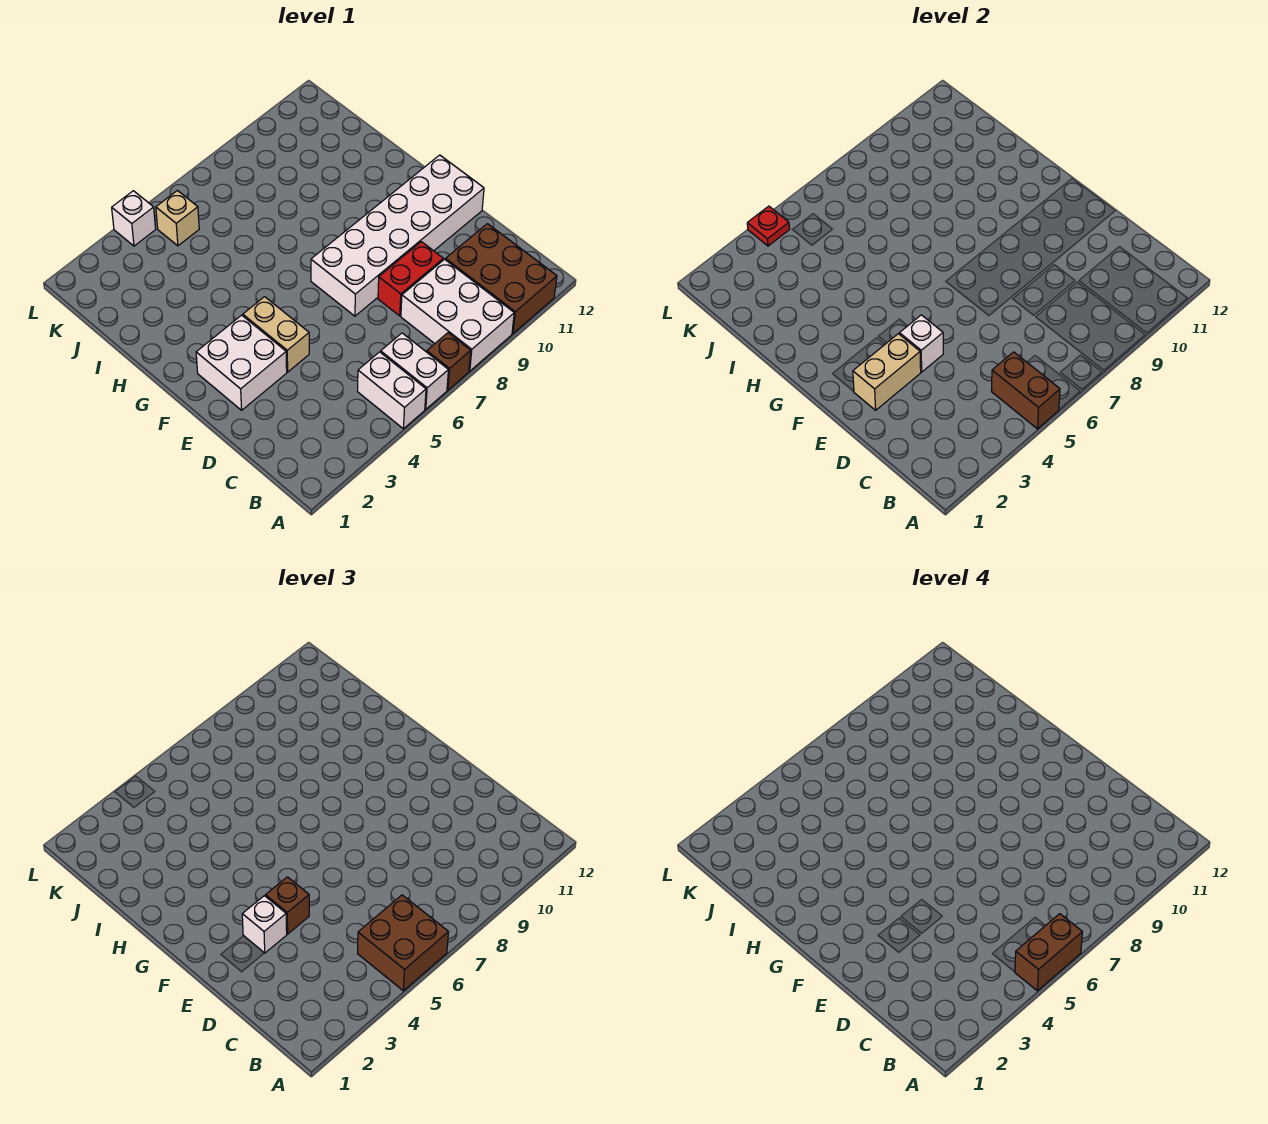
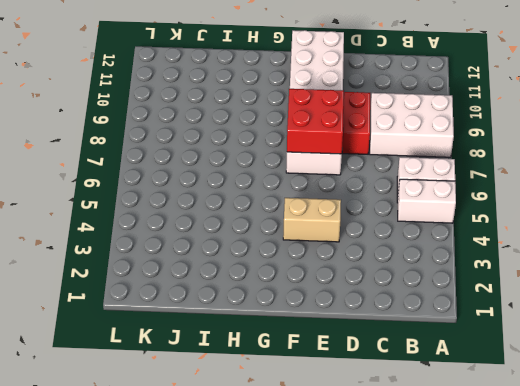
red 2x2 brick [287,89,344,154] -> none
none -> brown 1x1 brick [427,333,471,390]
none -> brown 2x3 brick [445,224,557,334]
none -> white 2x2 brick [196,315,287,410]

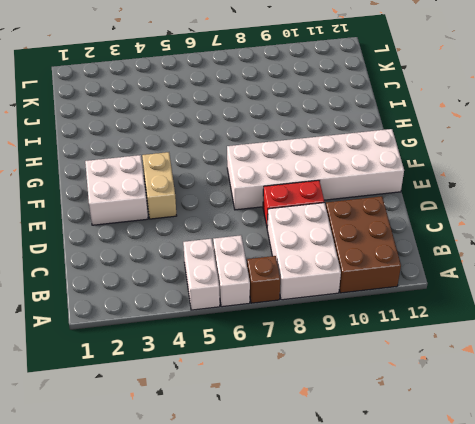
none -> tan 1x1 brick [156,191,199,246]
none -> white 1x1 brick [112,191,156,246]
none -> brown 1x2 brick [992,352,1060,429]

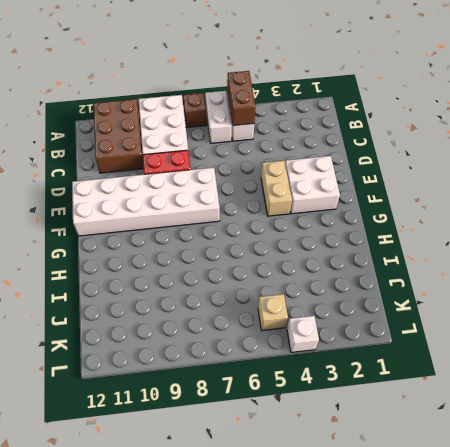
none -> tan 1x2 brick [853,334,921,410]
none -> white 1x1 brick [899,315,943,372]
none -> red 1x1 plate [747,206,790,246]

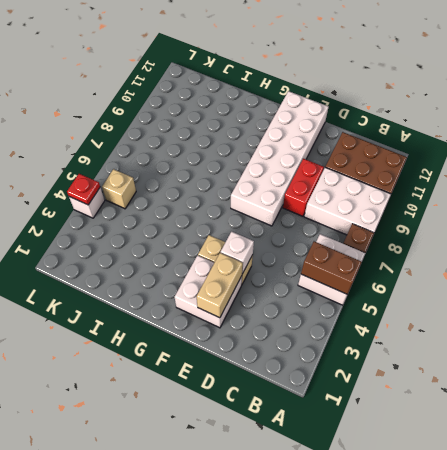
none -> brown 2x2 brick [358,895,448,991]
none -> white 1x1 brick [242,896,287,953]
none -> brown 1x1 brick [265,877,309,934]

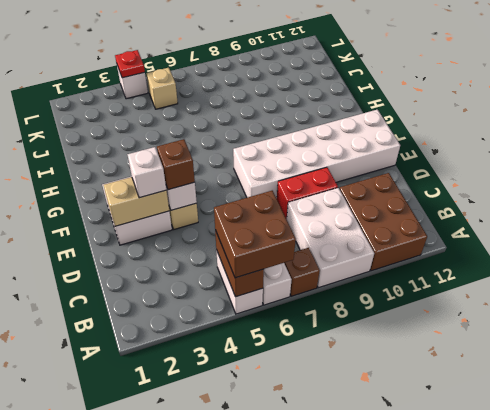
none -> brown 1x2 brick [1015,914,1082,991]

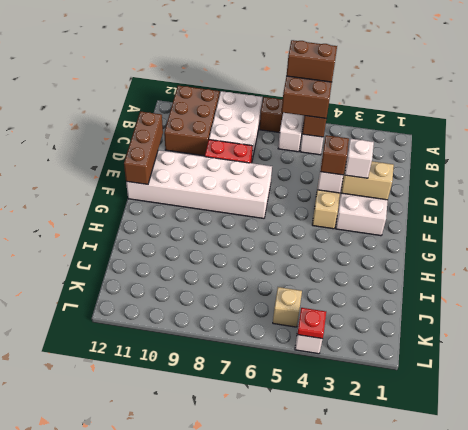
brown 1x3 brick [124,111,163,184] -> none

